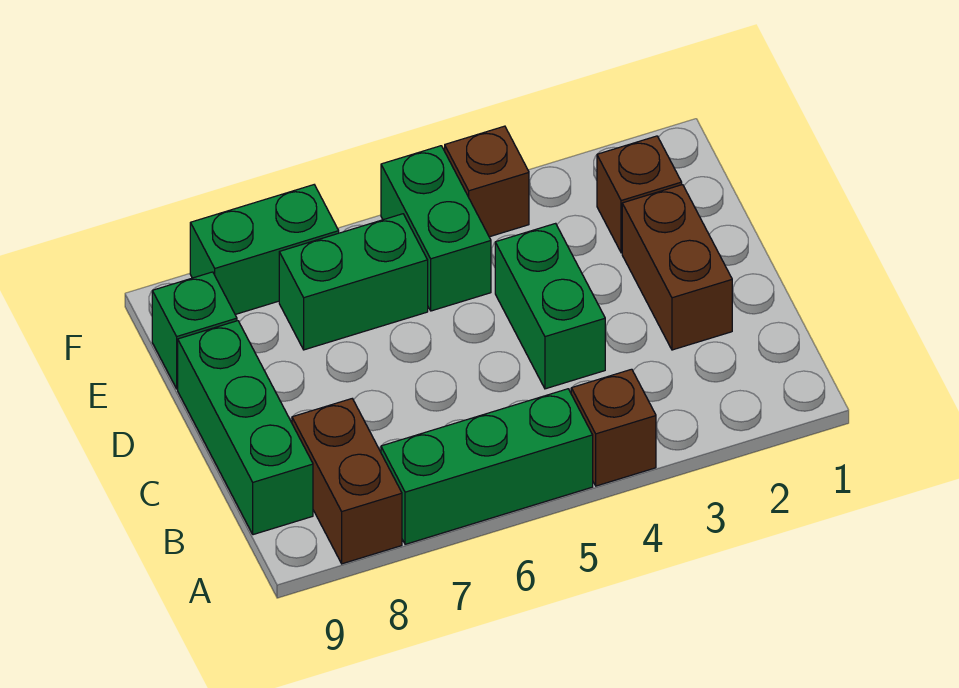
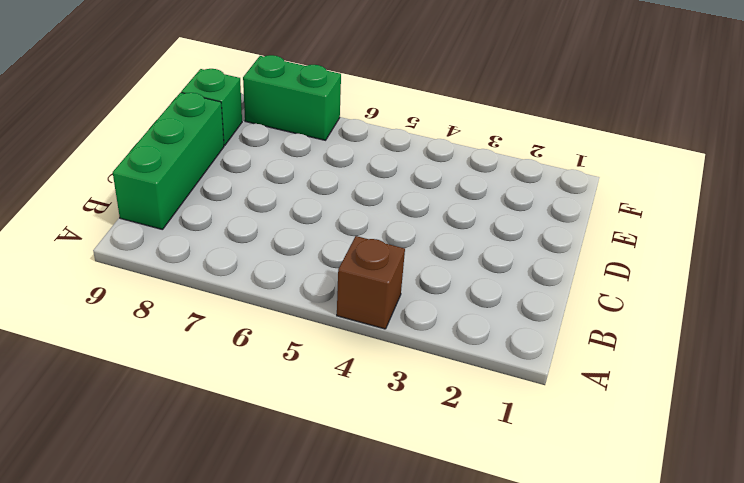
none -> green 1x3 brick [381,389,593,544]
none -> brown 1x2 brick [292,399,402,564]
none -> brown 1x2 brick [622,185,732,350]

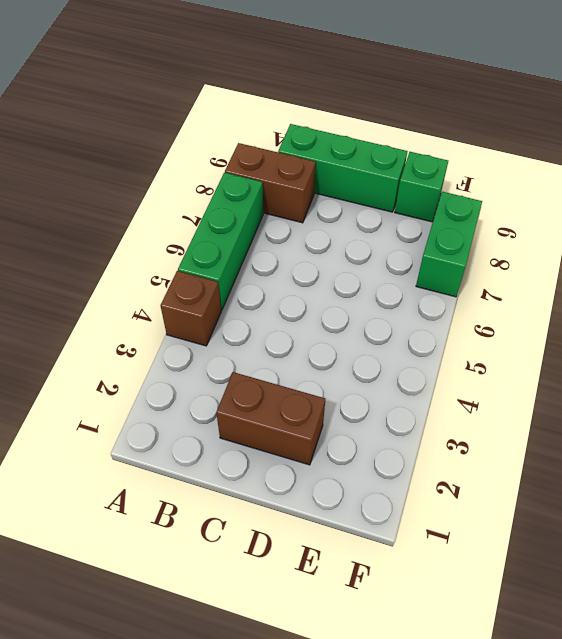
none -> green 1x2 brick [495,223,605,389]
none -> brown 1x1 brick [597,136,682,253]
none -> green 1x2 brick [381,146,491,311]

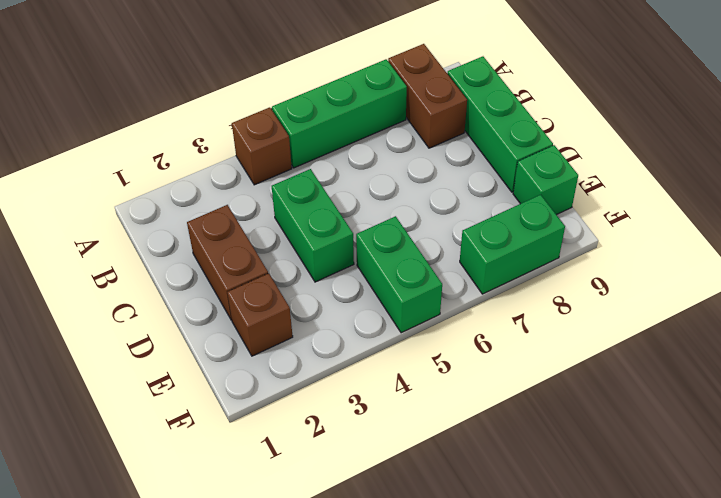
none -> green 1x2 brick [279,214,428,350]
none -> brown 1x1 brick [445,126,529,237]

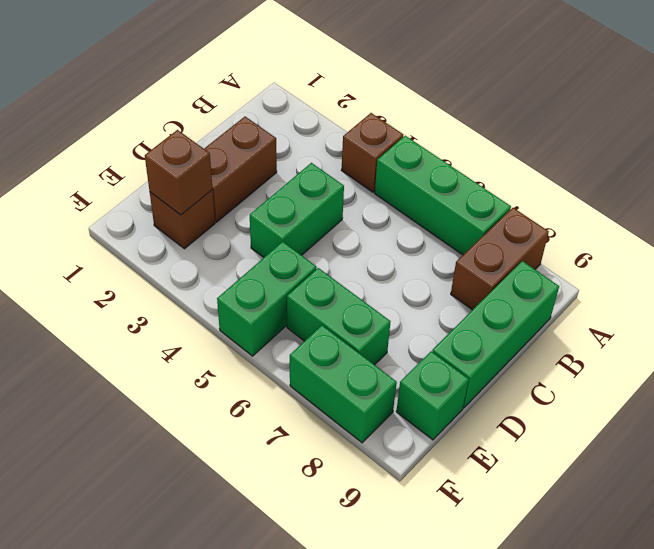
brown 1x1 brick [145,130,212,215] -> brown 1x1 brick moved to [445,126,529,237]

